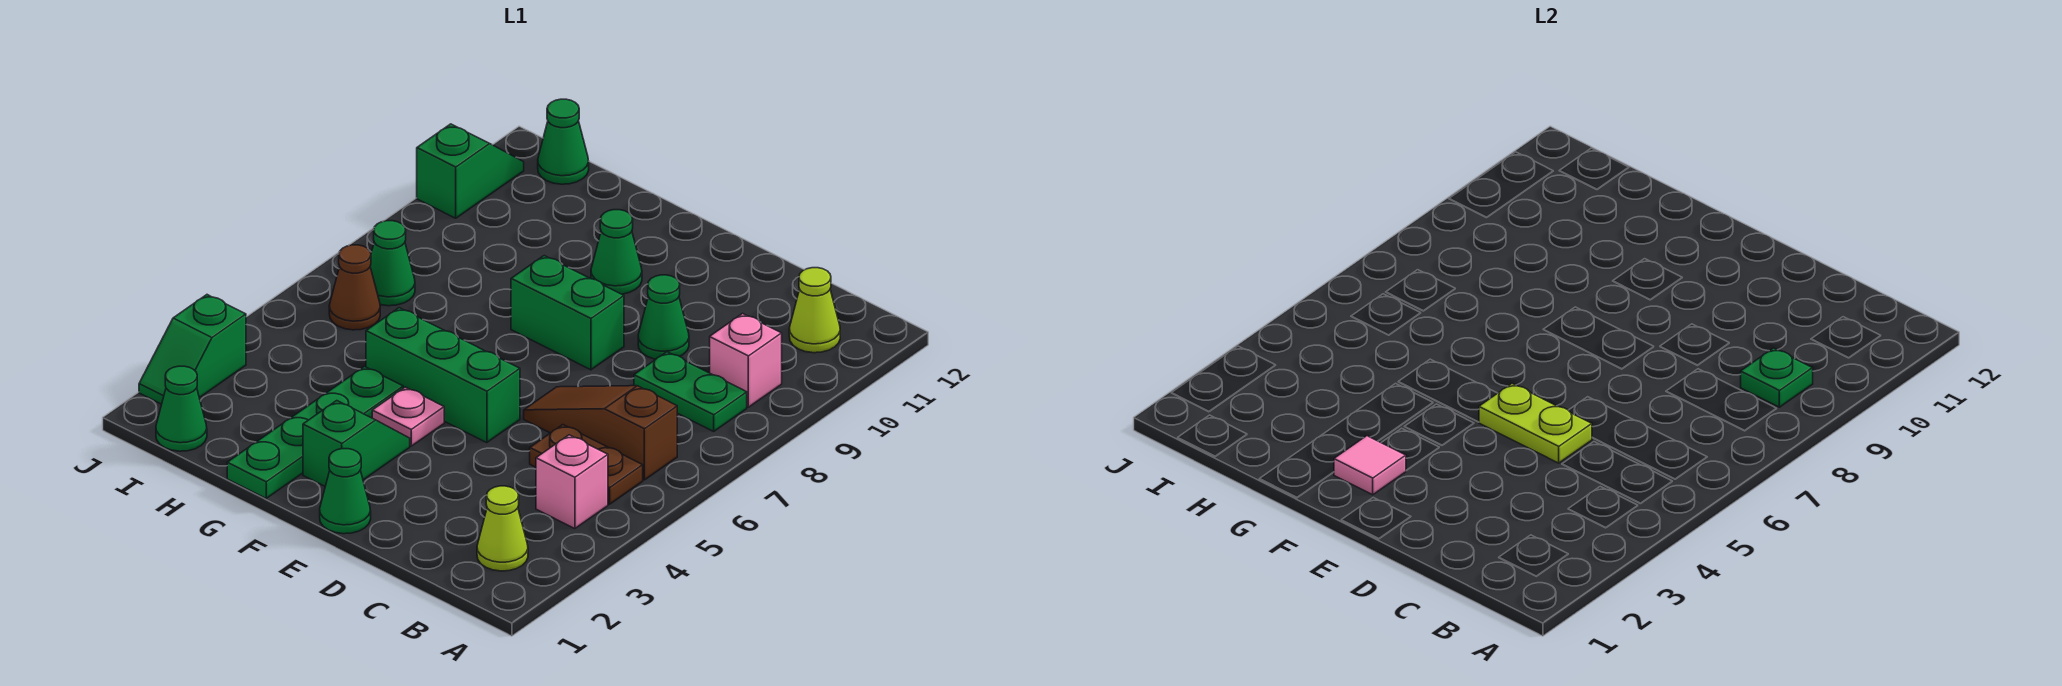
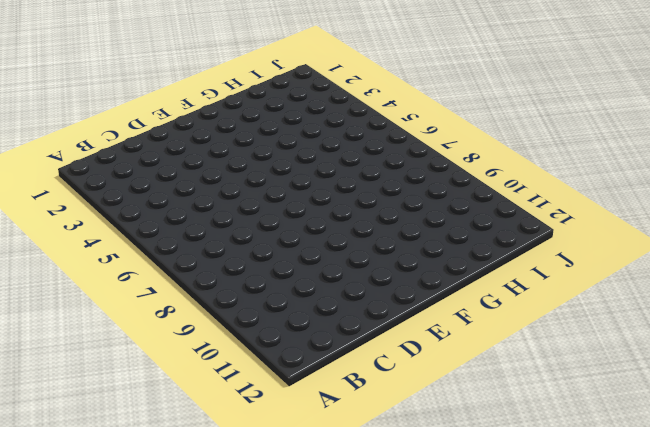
none -> lime 1x1 cone [477,486,528,571]
none -> pink 1x1 brick [536,435,608,529]
none -> brown 1x2 plate [530,425,643,504]

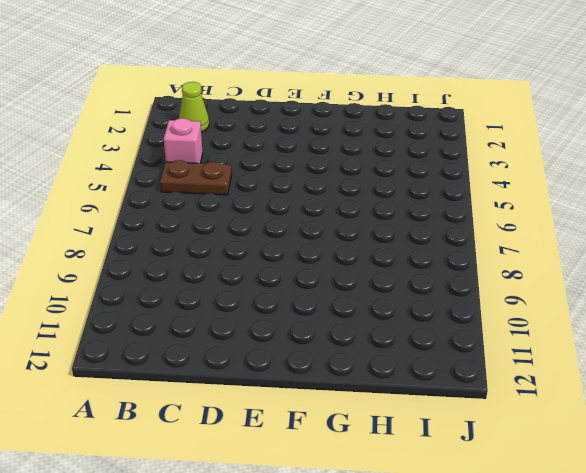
none -> brown 1x3 slope [524,386,677,480]
none -> green 1x2 plate [634,352,747,431]
none -> pink 1x1 brick [710,314,782,407]

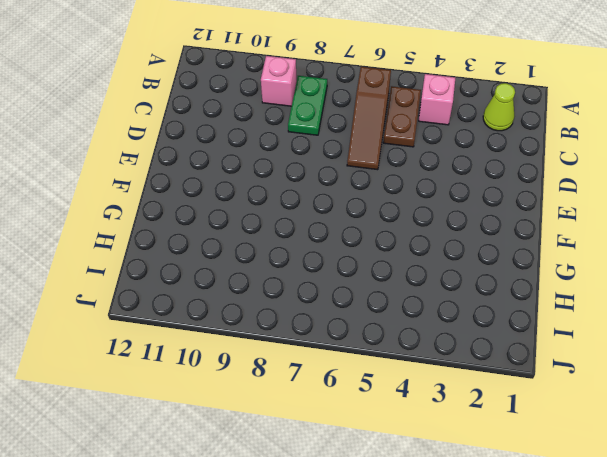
none -> lime 1x1 cone [789,268,840,353]
none -> green 1x1 cone [638,275,689,359]
none -> green 1x1 cone [320,449,371,534]

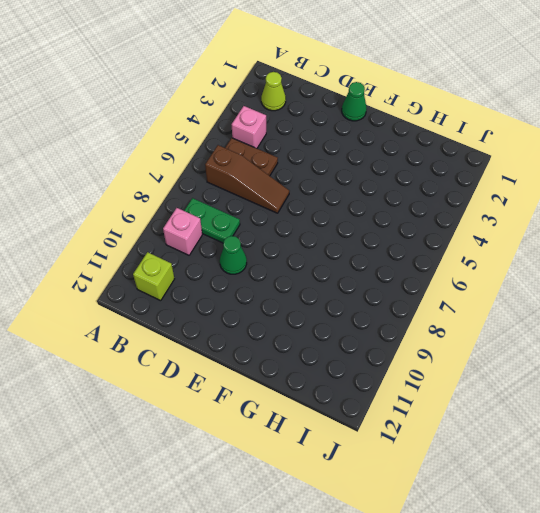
lime 1x1 brick [133,252,174,301] -> lime 1x1 cone [789,268,840,353]
none -> green 1x3 brick [366,308,520,443]
none -> green 1x2 brick [511,256,624,370]
none -> green 1x2 slope [303,401,410,486]

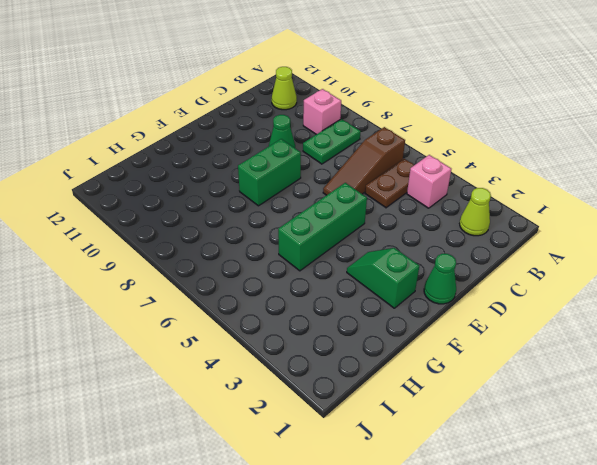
none -> pink 1x1 plate [372,387,444,446]
none -> green 1x1 cone [591,210,642,294]
none -> green 1x4 plate [227,367,403,498]

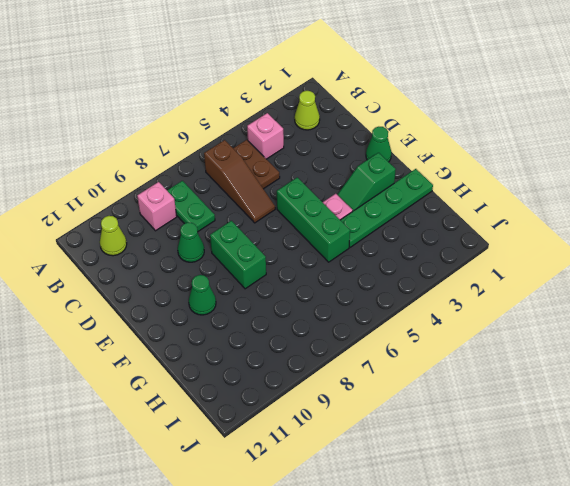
none -> green 1x1 cone [156,366,207,451]
none -> brown 1x1 cone [329,245,380,330]
none -> green 1x1 cone [370,221,415,306]

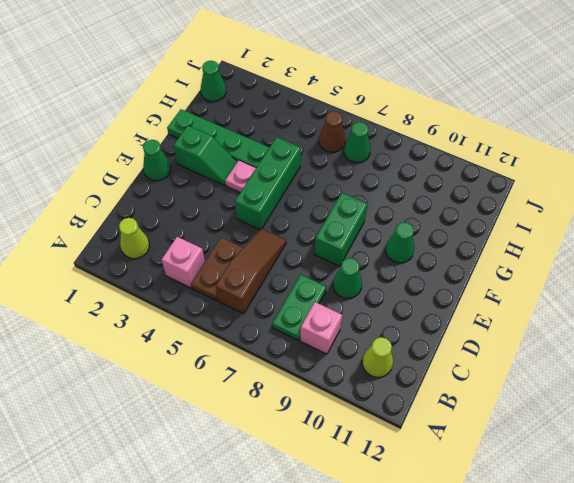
none -> green 1x1 cone [538,99,589,184]
none -> green 1x2 slope [139,295,246,404]
none -> green 1x2 slope [417,124,524,218]

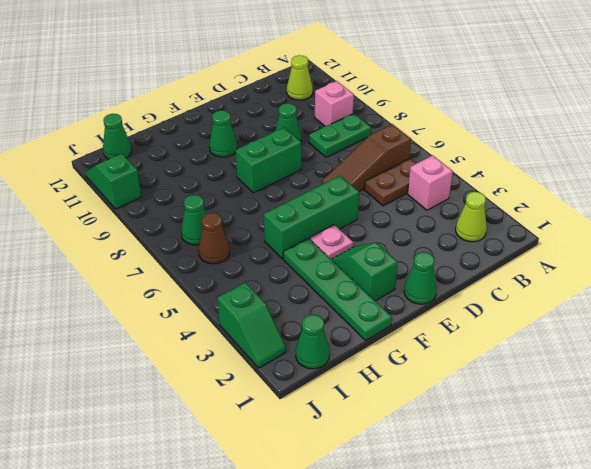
none -> green 1x1 plate [1741,348,1813,407]
none -> lime 1x2 plate [1479,384,1592,463]
none -> pink 1x1 tile [1334,436,1406,495]

